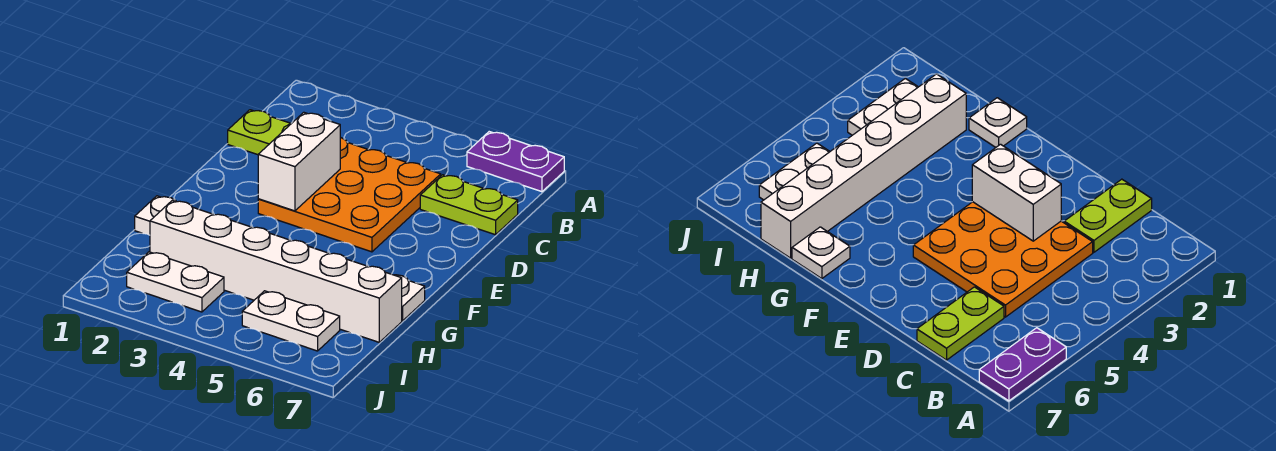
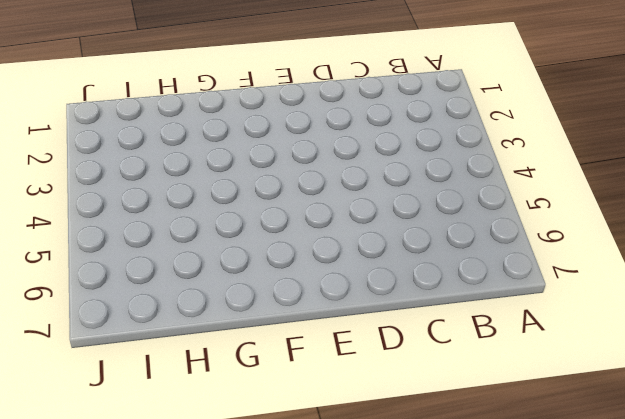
none -> purple 1x2 plate [467,132,564,192]
none -> lime 1x2 plate [228,110,291,155]

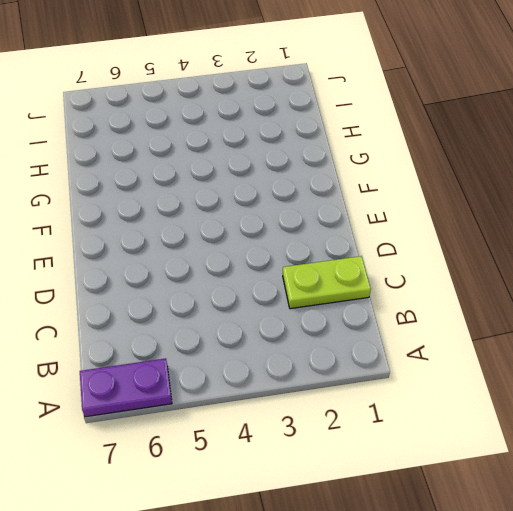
none -> orange 3x3 plate [258,137,441,252]
none -> lime 1x2 plate [420,175,518,235]

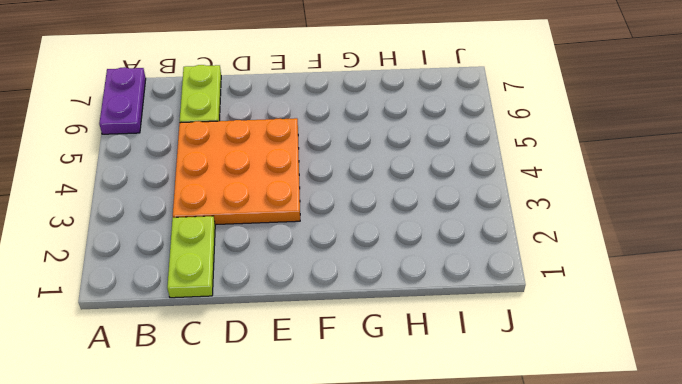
none -> white 1x1 plate [135,196,176,235]
none -> white 1x1 plate [395,275,425,321]

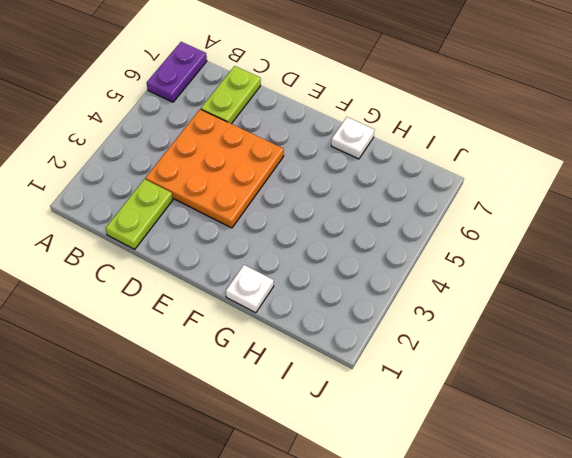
none -> white 1x6 brick [150,201,402,342]
none -> white 1x2 plate [127,252,224,312]

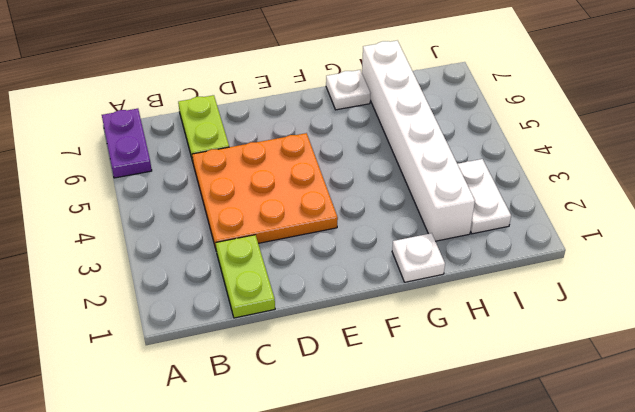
none -> white 1x2 plate [242,291,340,351]
none -> white 1x2 brick [258,112,340,211]

